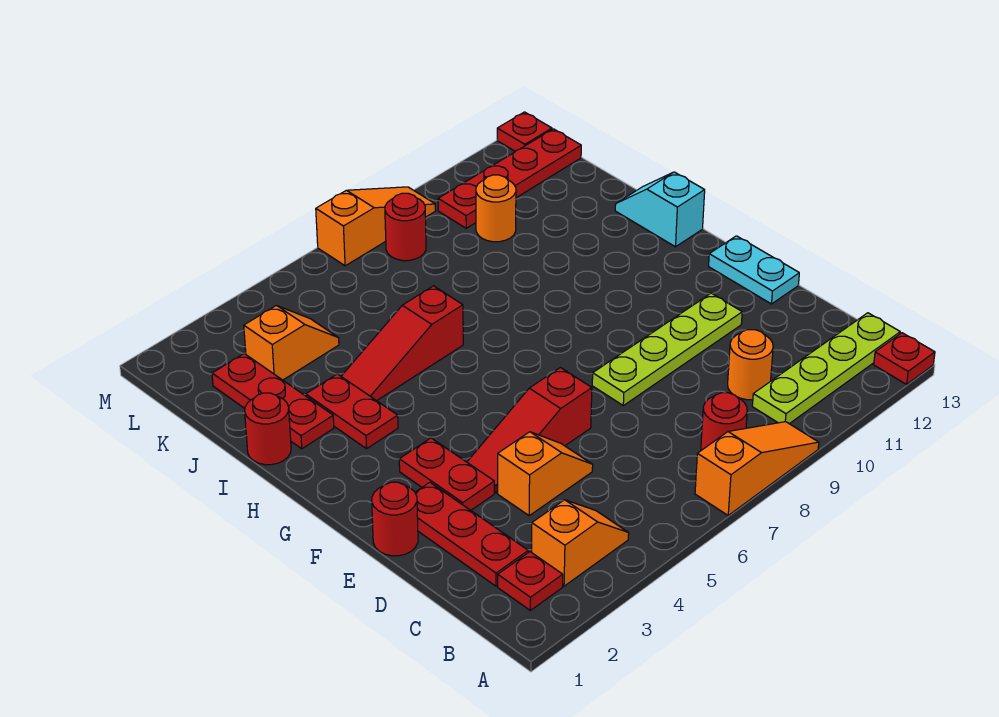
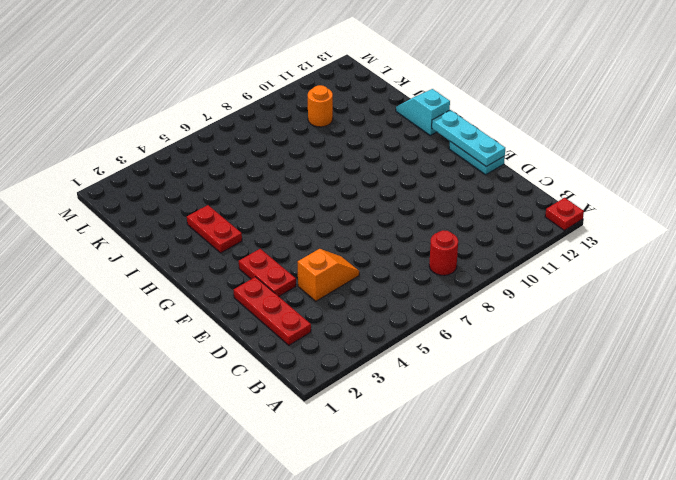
cyan 1x3 plate [432,110,505,167] -> none
none -> orange 1x3 slope [695,422,819,515]
none -> red 1x1 plate [498,552,563,610]
none -> orange 1x2 slope [532,500,629,586]

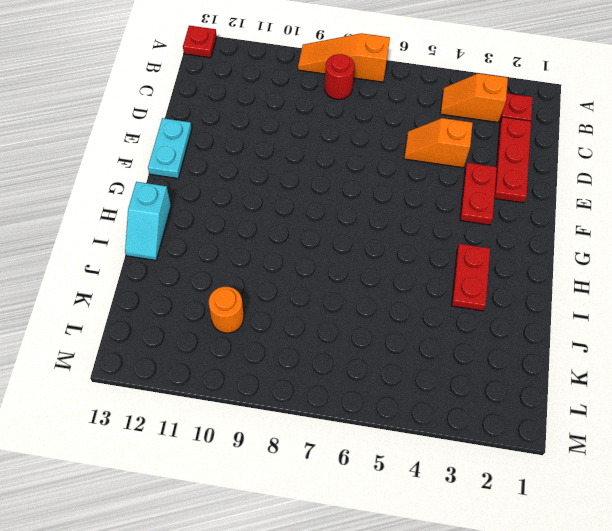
none -> lime 1x4 plate [752,313,900,424]
none -> orange 1x1 round brick [728,330,773,400]
none -> red 1x1 round brick [372,482,418,556]

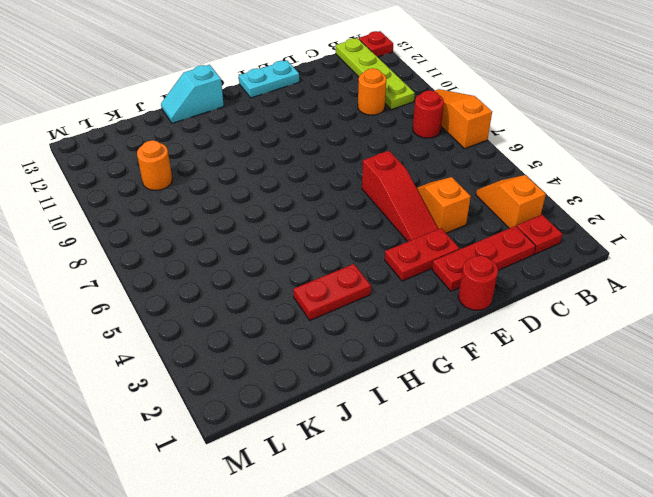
none -> lime 1x4 plate [592,293,742,405]
none -> red 1x1 round brick [245,393,291,465]
none -> red 1x3 plate [212,354,334,449]

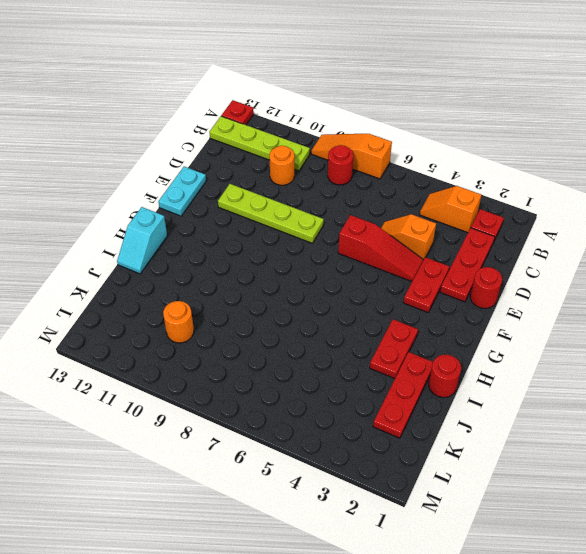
none -> red 1x3 slope [341,286,463,401]
none -> orange 1x2 slope [244,306,339,380]
none -> red 1x1 round brick [385,193,426,261]

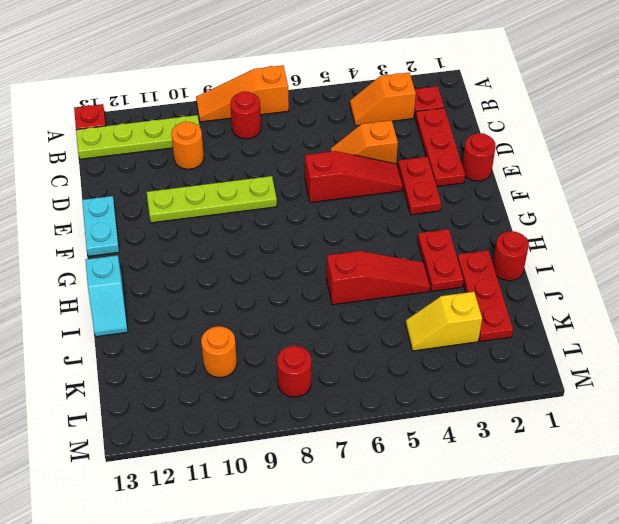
yellow 1x2 slope [406,292,482,351] -> orange 1x2 slope [244,306,339,380]
none -> red 1x4 plate [438,129,581,228]
none -> orange 1x3 slope [316,187,436,266]
none -> red 1x1 plate [497,112,552,151]

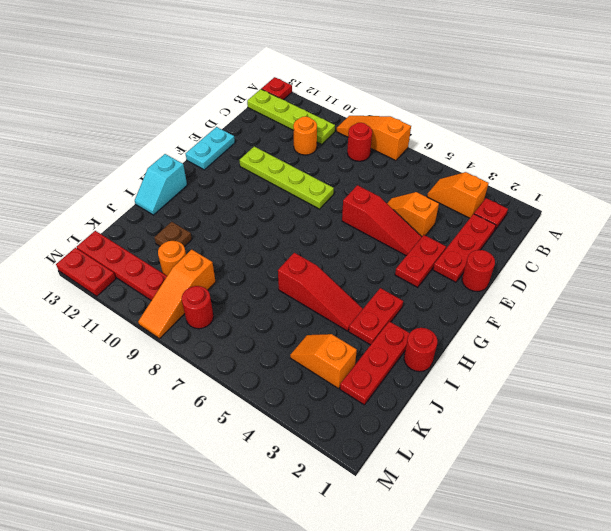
brown 1x1 plate [154,222,192,247] -> none
orange 1x3 slope [138,250,216,339] -> orange 1x3 slope turned to [316,187,436,266]
red 1x2 plate [56,248,116,296] -> red 1x1 plate [497,112,552,151]

